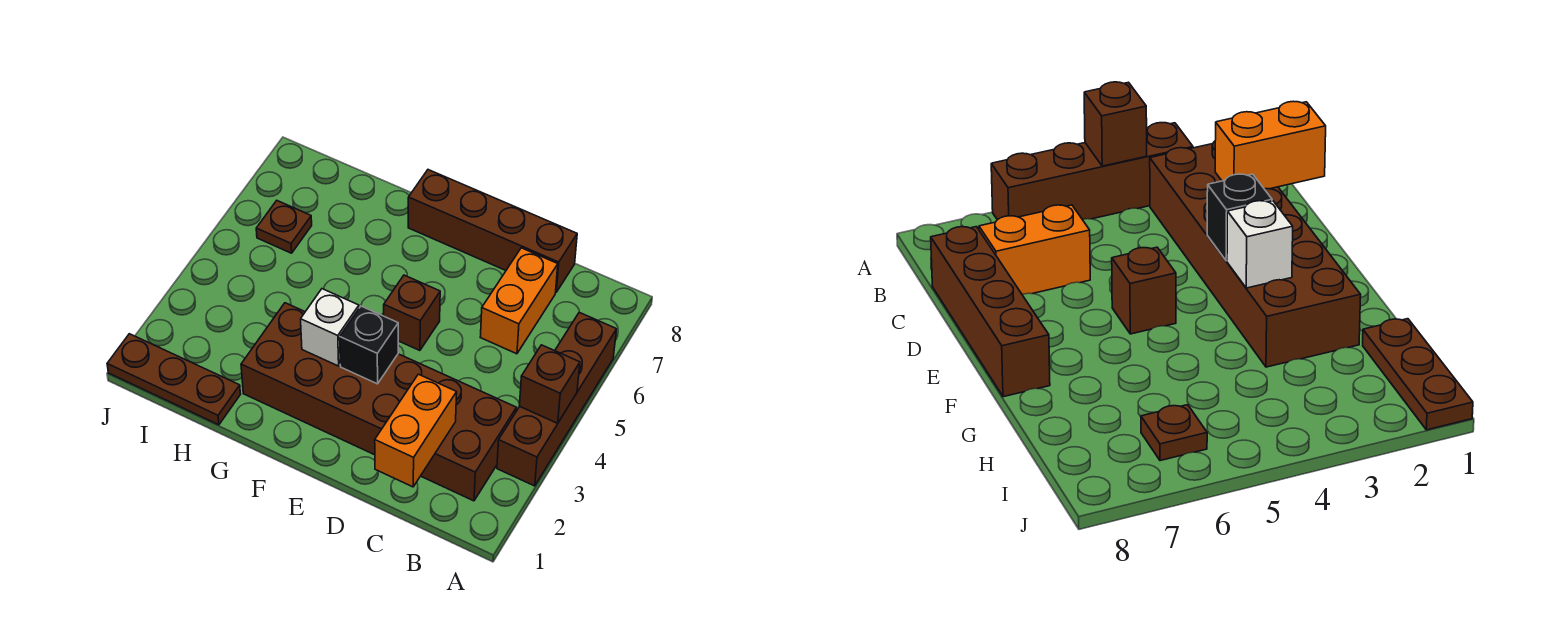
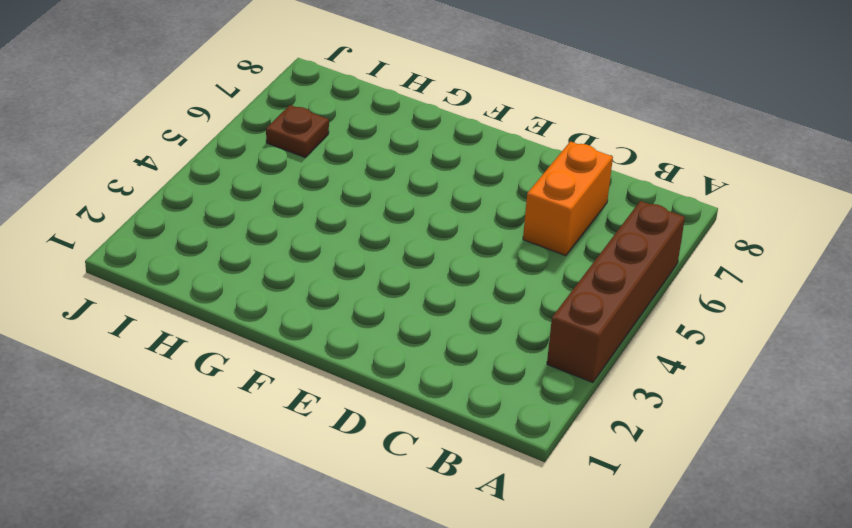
none -> brown 2x6 brick [241,303,516,501]
none -> brown 1x4 brick [408,170,577,292]

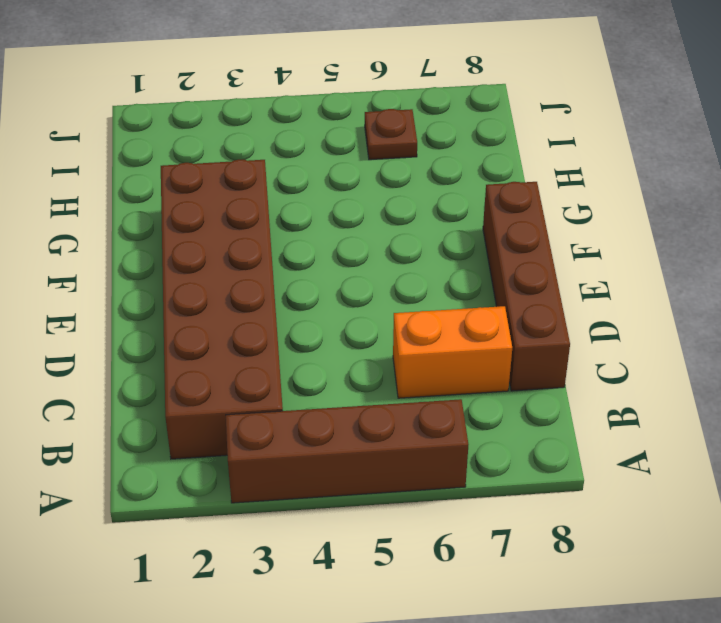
none -> brown 1x1 brick [384,275,440,351]
none -> brown 1x3 plate [107,334,240,425]

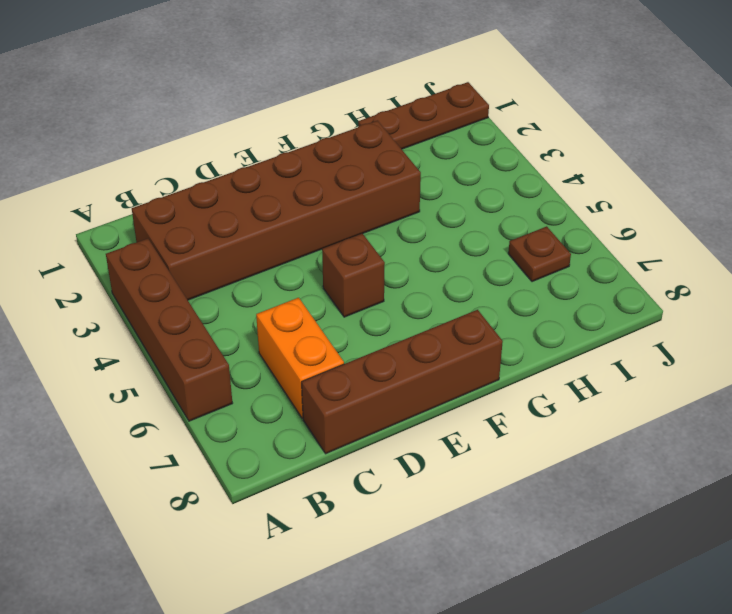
none -> brown 1x1 brick [520,345,580,423]
none -> orange 1x2 brick [375,374,457,487]

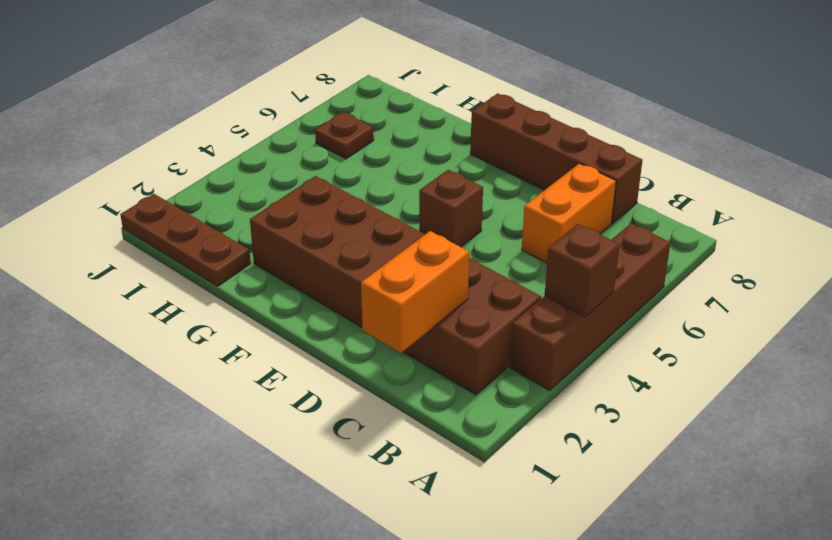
none -> black 1x1 brick [340,306,398,384]
none -> white 1x1 brick [301,289,359,366]

